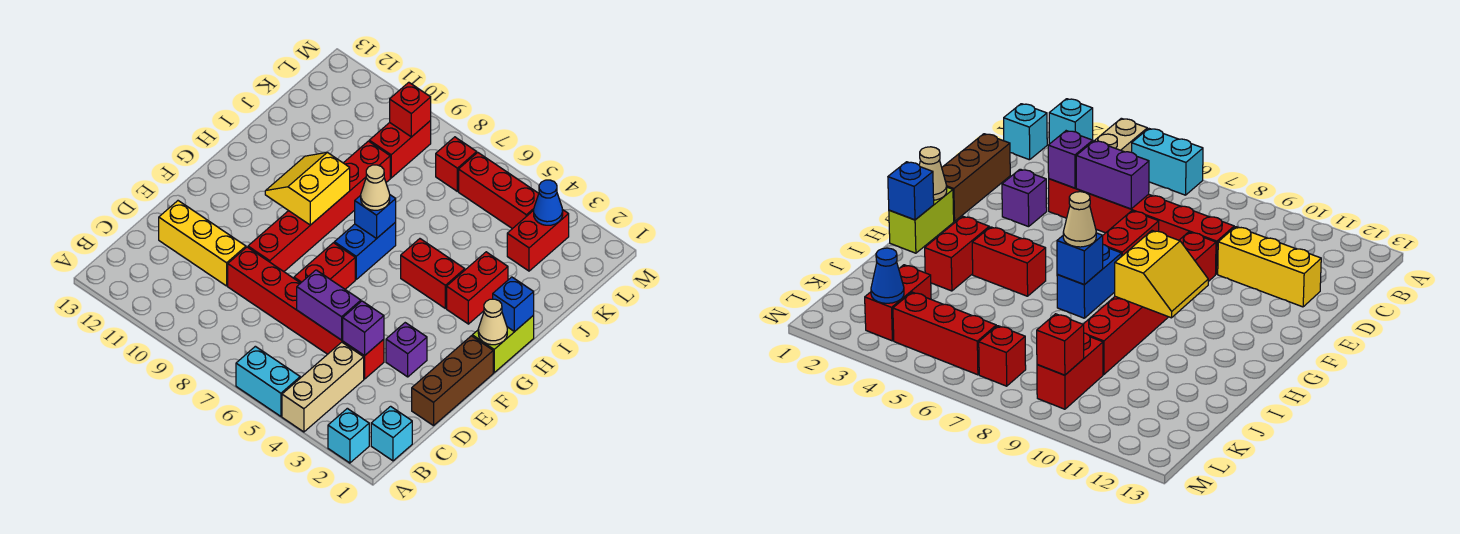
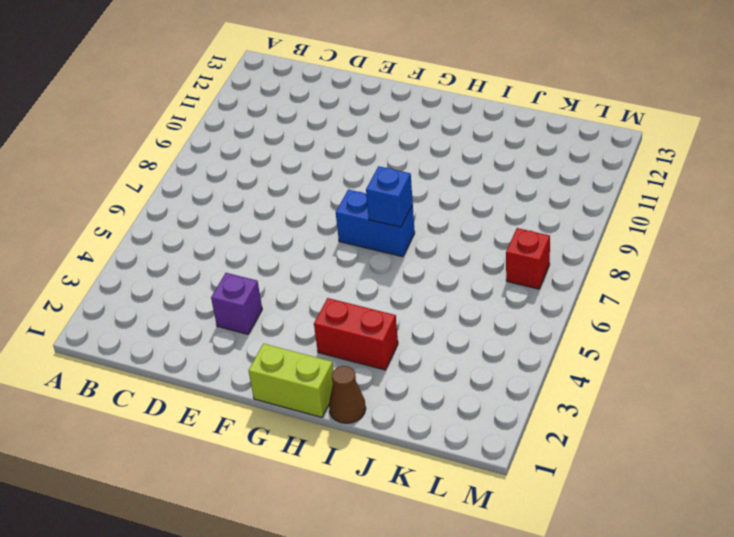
brown 1x1 cone [329,366,366,423] -> none
none -> cyan 1x1 brick [328,408,369,463]
none -> tan 1x3 brick [282,342,364,432]
none -> cyan 1x2 brick [236,346,300,416]

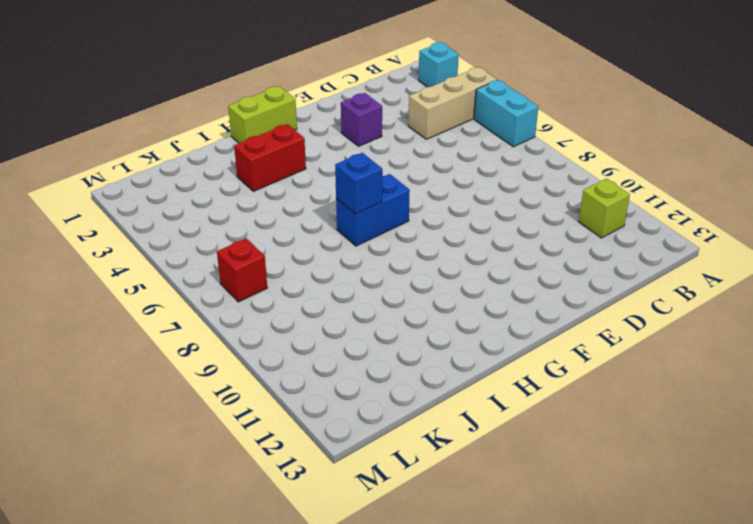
lime 1x1 brick [579,179,630,238] -> none
none -> cyan 1x1 brick [371,406,412,461]
none -> brown 1x3 brick [412,336,493,426]
none -> red 1x6 brick [228,247,384,379]

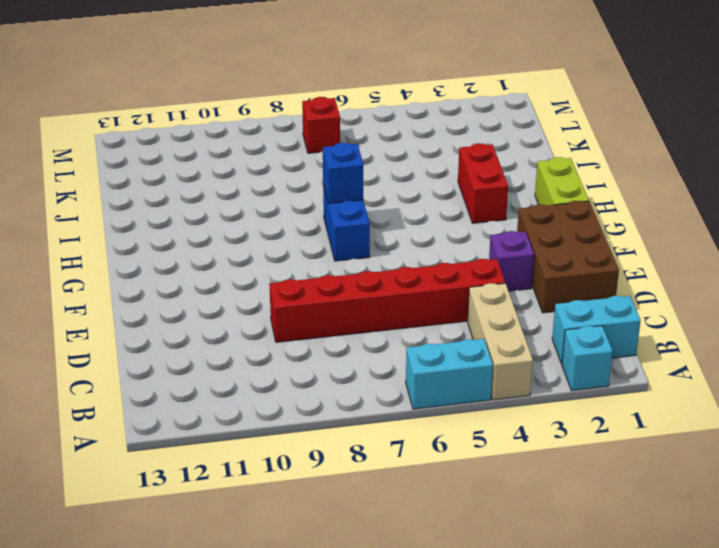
cyan 1x2 brick [552,296,641,364] -> cyan 1x1 brick [371,406,412,461]
brown 2x3 brick [517,201,619,313] -> brown 1x3 brick [412,336,493,426]
none -> yellow 1x3 brick [159,201,246,286]
none -> red 1x2 brick [294,243,355,289]
none -> red 1x6 brick [248,141,390,271]

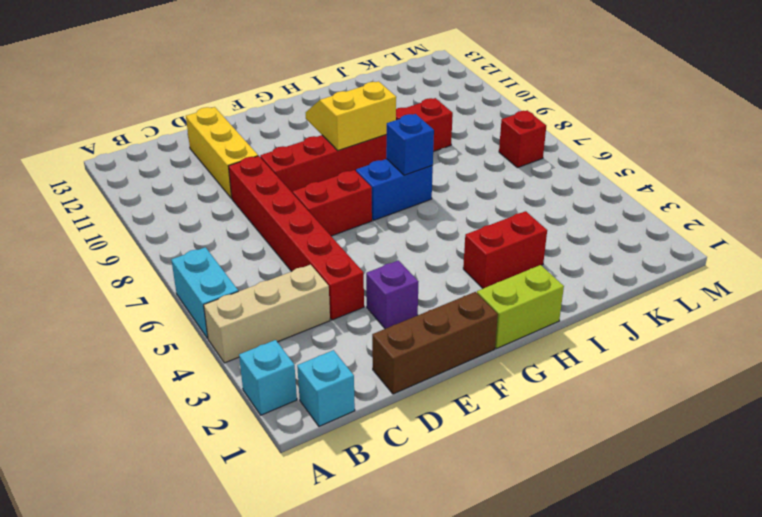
none -> red 1x2 brick [401,239,465,308]
none -> red 1x2 brick [507,209,569,271]
none -> red 1x2 brick [369,121,431,178]

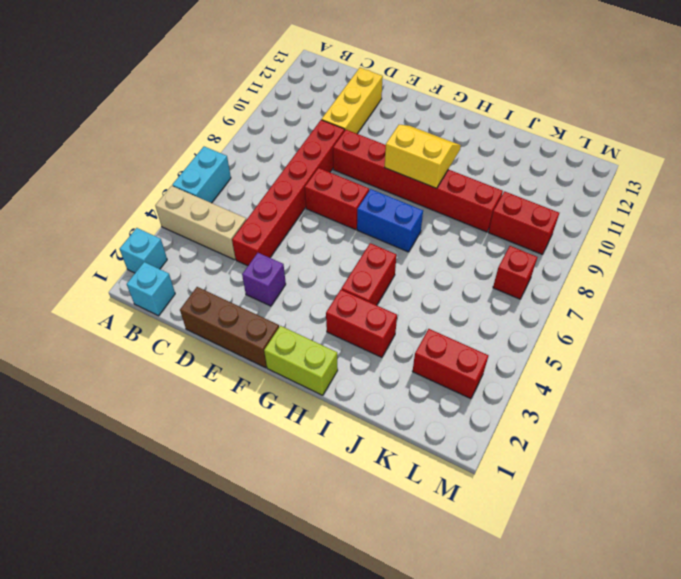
none -> red 1x3 brick [459,153,539,229]
none -> purple 1x1 brick [343,301,384,356]
none -> purple 1x2 brick [297,270,361,340]

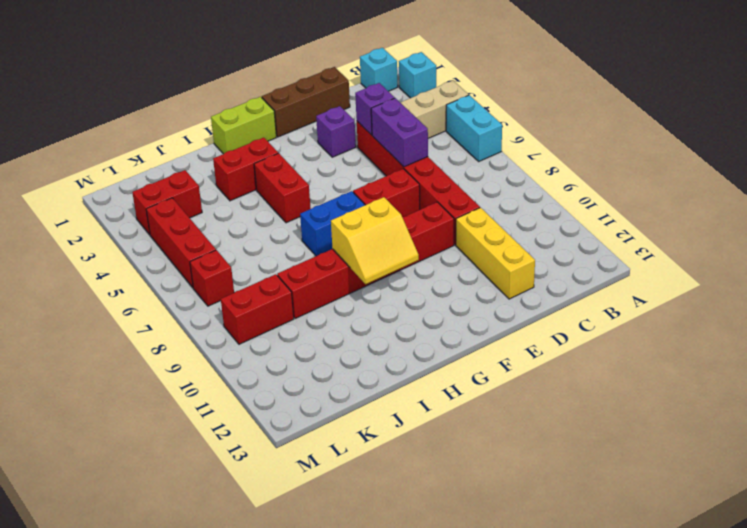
none -> tan 1x1 cone [478,299,507,345]
none -> blue 1x1 brick [493,277,534,332]
none -> blue 1x1 brick [355,195,396,238]

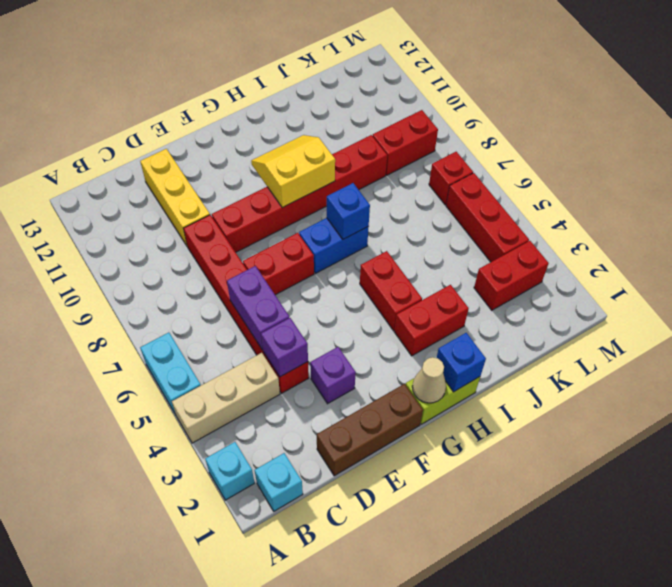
none -> blue 1x1 cone [534,180,563,225]
none -> red 1x1 brick [390,82,431,137]
none -> tan 1x1 cone [361,165,390,210]

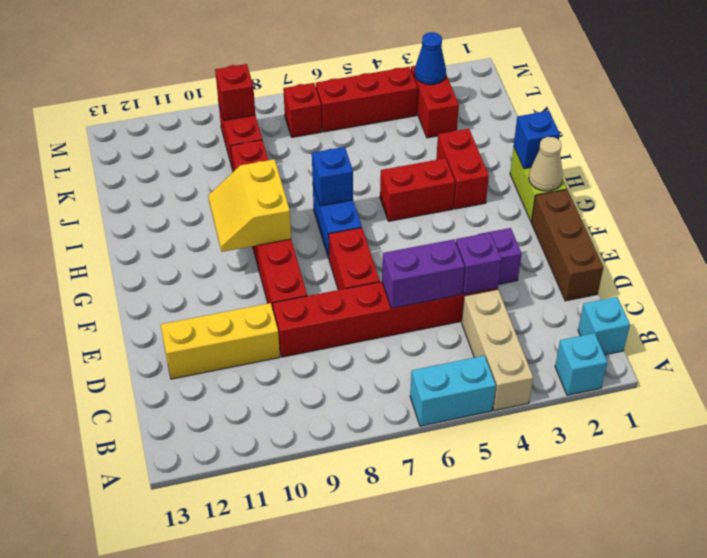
none -> tan 1x1 cone [361,165,390,210]

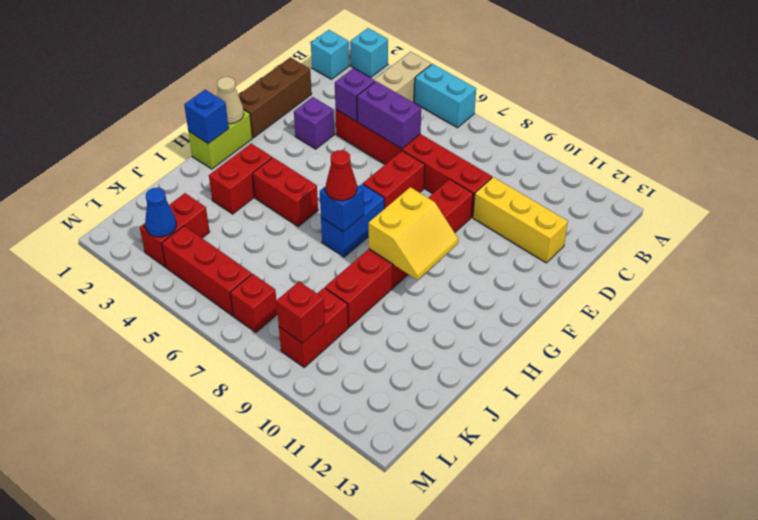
red 1x1 cone [326,150,357,201] -> tan 1x1 cone [361,165,390,210]

